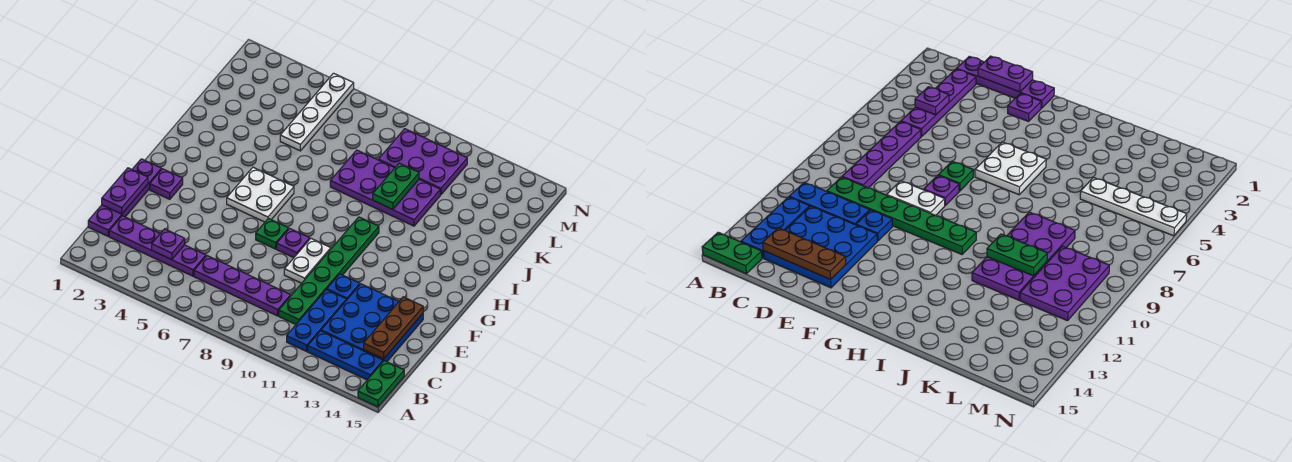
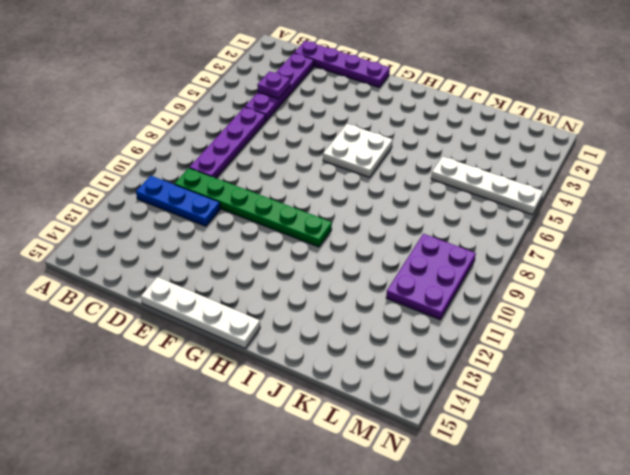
white 1x4 plate [141,277,260,348] -> none
none -> green 1x2 plate [358,361,404,407]
none -> blue 1x3 plate [308,331,383,380]
none -> blue 3x3 plate [321,284,423,362]

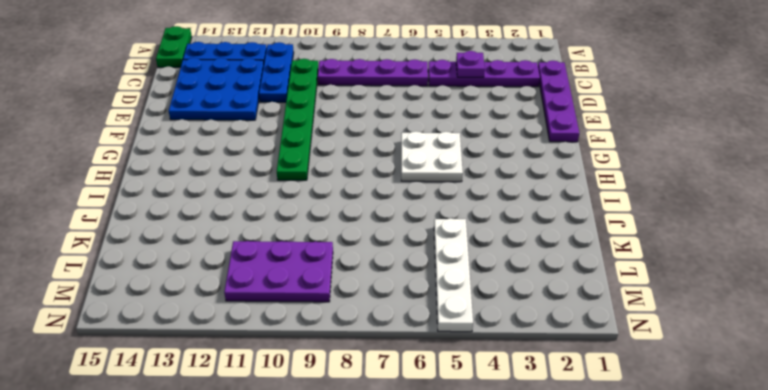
none -> white 1x2 plate [284,238,331,283]
none -> blue 1x1 plate [327,274,360,300]
none -> purple 1x1 plate [150,169,183,199]

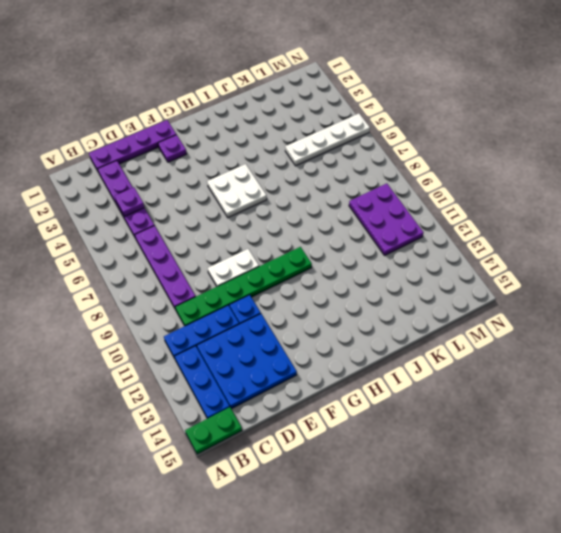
none -> green 1x1 plate [256,219,288,249]
none -> purple 1x1 plate [277,228,310,258]
none -> purple 2x4 plate [330,150,440,226]

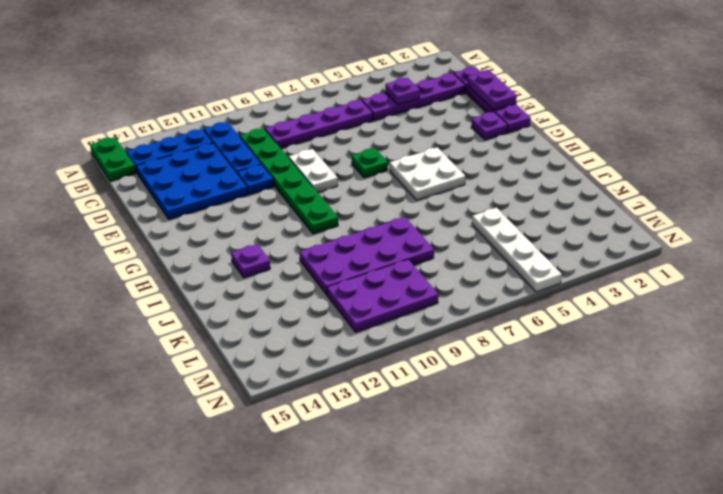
purple 1x1 plate [231,244,270,278] -> purple 1x1 plate moved to [277,228,310,258]
none -> brown 1x3 plate [364,297,423,359]
none -> green 1x2 plate [373,163,419,210]

